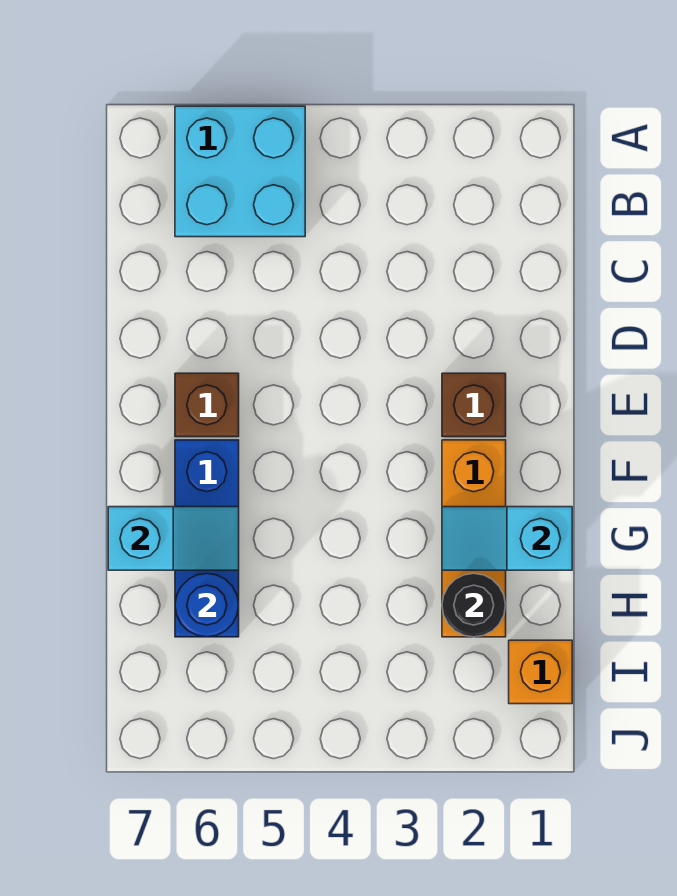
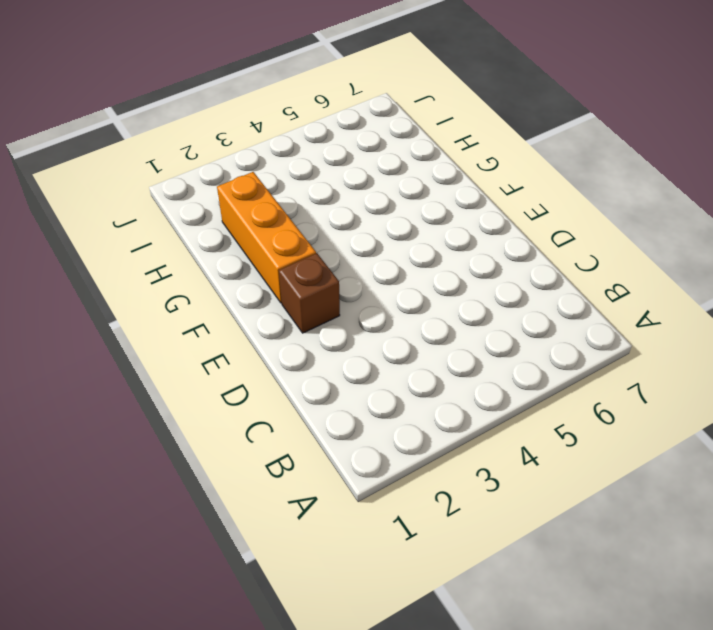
none -> cyan 2x2 brick [175,106,305,237]
none -> brown 1x1 brick [175,373,239,437]

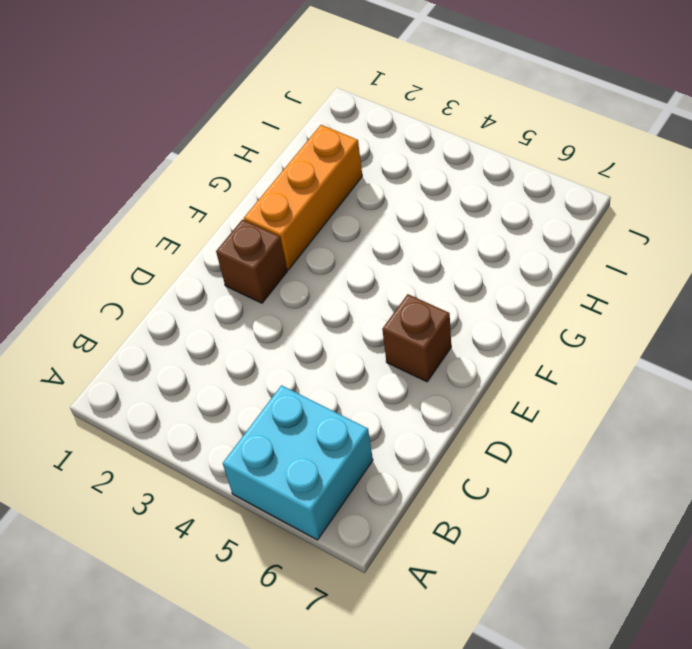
none -> blue 1x3 brick [175,440,239,637]
none -> orange 1x1 brick [509,640,572,704]

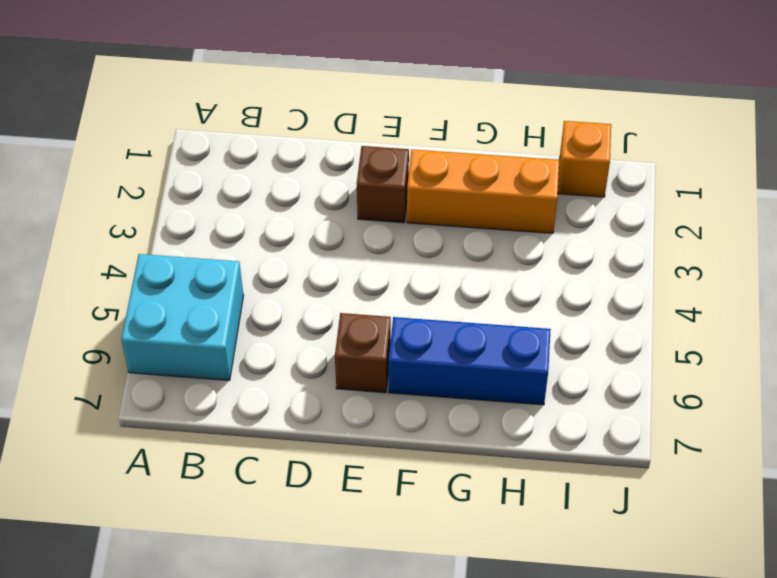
none -> cyan 1x2 slope [442,507,572,570]
none -> cyan 1x2 slope [108,507,239,570]

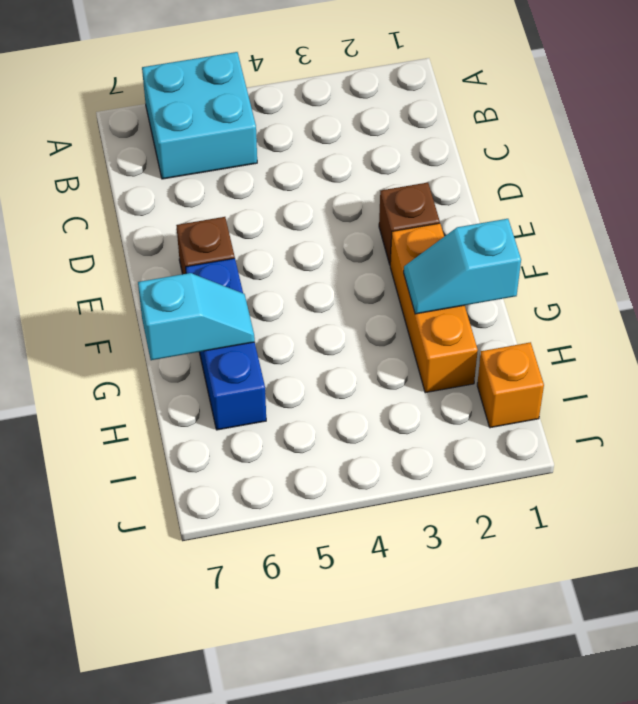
none -> black 1x1 round brick [442,573,506,637]
none -> blue 1x1 round brick [175,573,239,637]

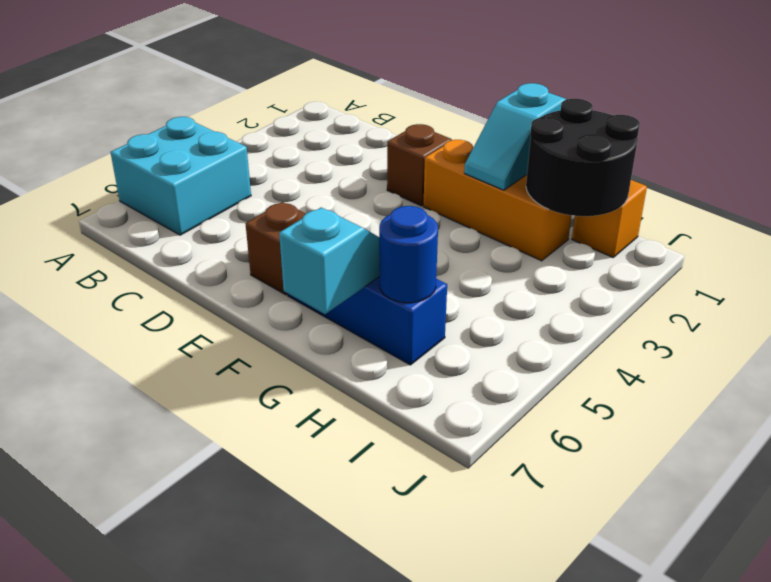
black 2x2 round brick [526,99,640,216] -> black 1x1 round brick [442,573,506,637]

